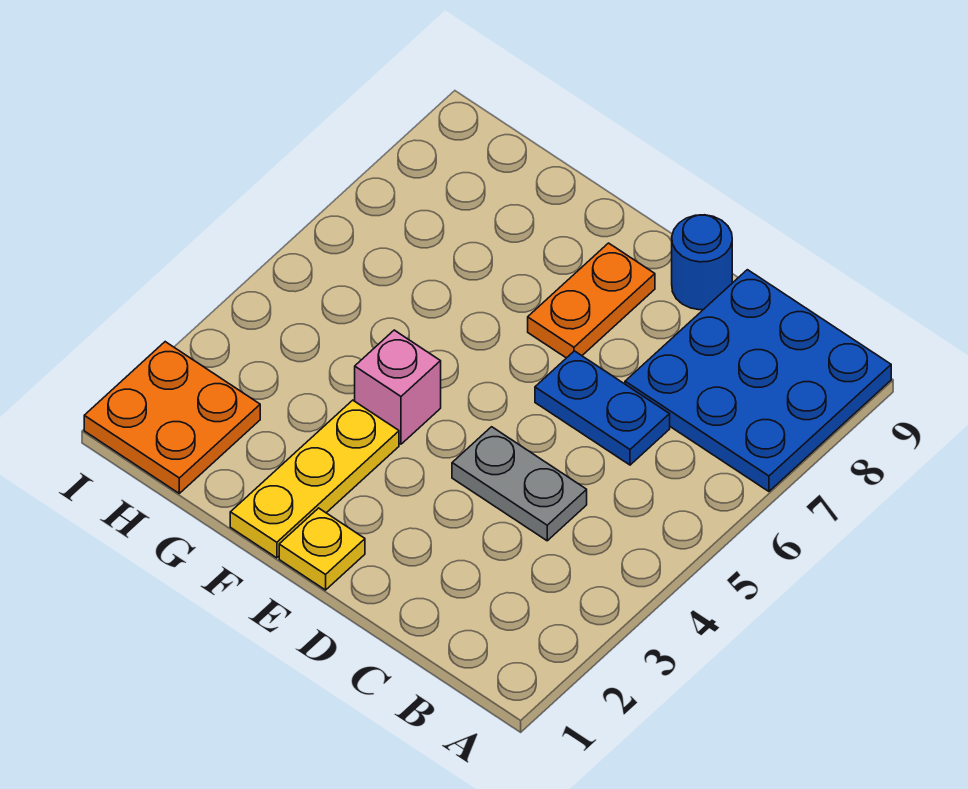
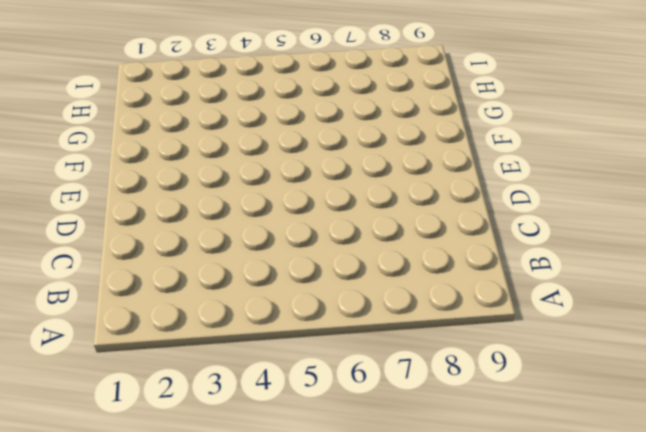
none -> blue 3x3 plate [625,270,891,491]
none -> grey 1x2 plate [452,427,587,541]

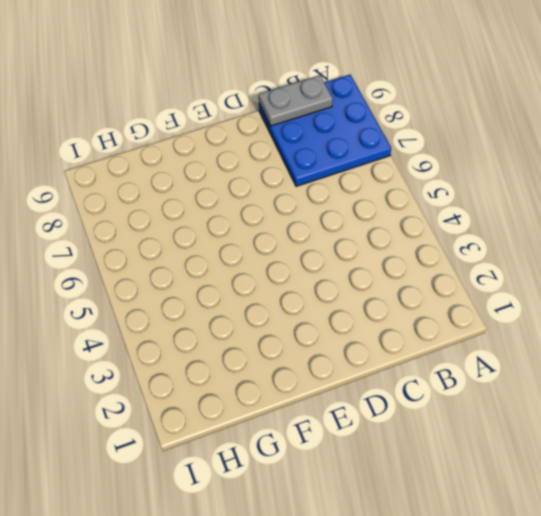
grey 1x2 plate [259,75,333,126] -> grey 1x2 plate moved to [452,427,587,541]
none -> blue 1x2 plate [535,351,670,465]
none -> blue 1x1 round brick [672,215,732,310]

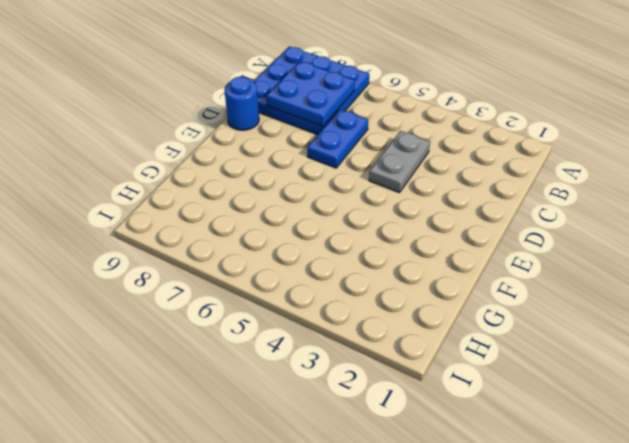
blue 2x2 plate [266,61,355,126] -> none
none -> yellow 1x1 plate [279,508,365,590]
none -> orange 1x2 plate [528,243,655,358]

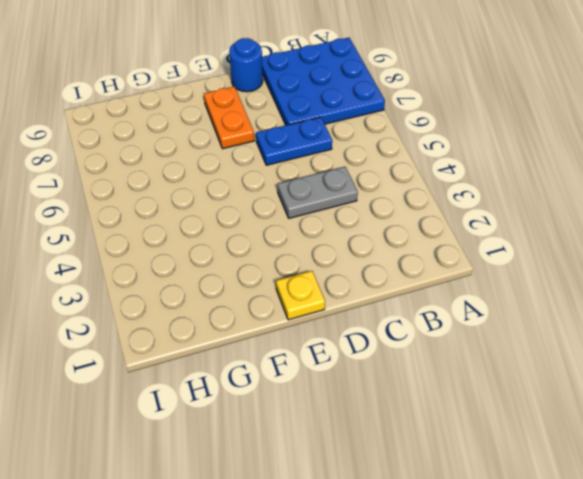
none -> yellow 1x3 plate [230,400,399,558]
none -> pink 1x1 brick [355,330,441,444]

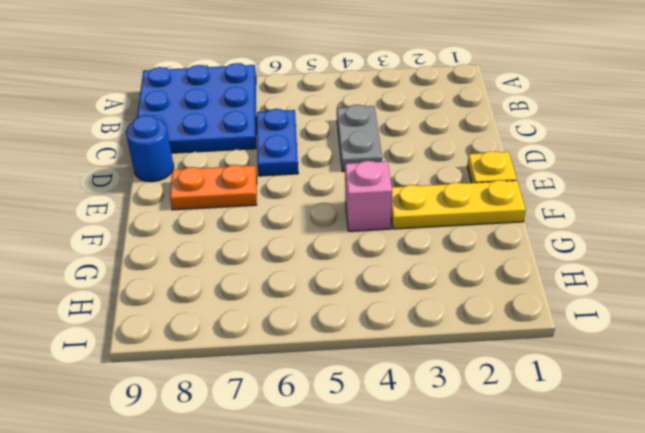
none -> orange 2x2 plate [84,342,260,493]

